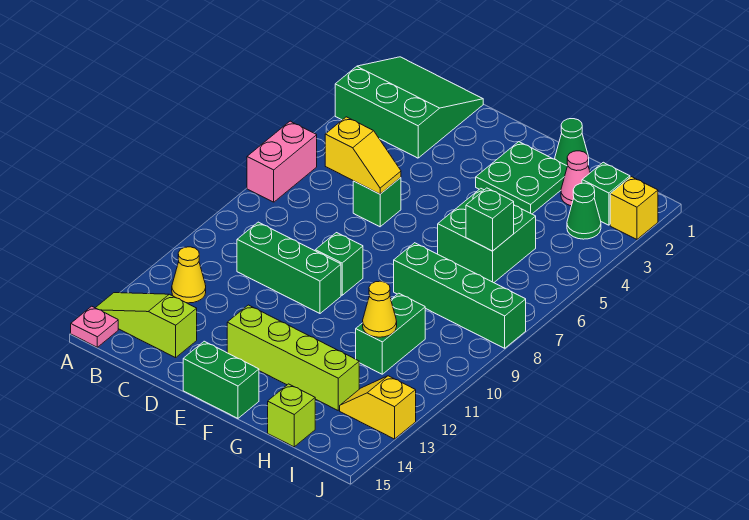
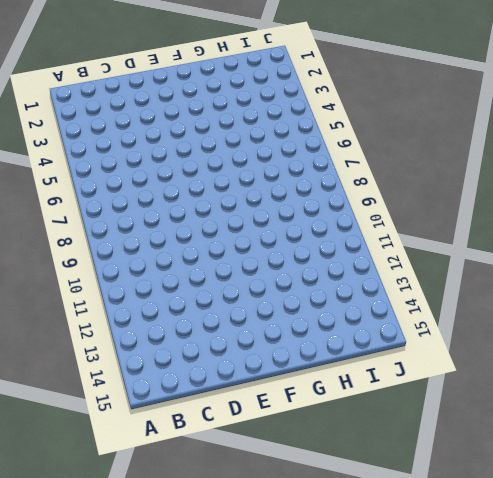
none -> green 3x3 slope [335,57,483,158]
none -> pink 1x2 brick [247,121,317,202]
none -> lime 1x3 slope [96,293,197,358]

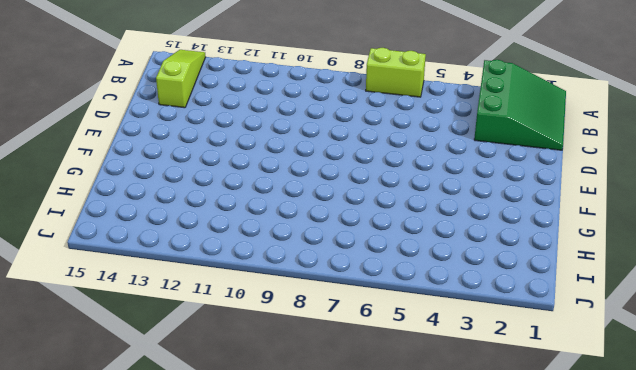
lime 1x2 brick [366,48,426,97] -> pink 1x2 brick [247,121,317,202]
none -> pink 1x1 plate [71,306,118,347]
none -> yellow 1x1 cone [172,247,206,303]
none -> green 1x3 brick [237,222,341,313]

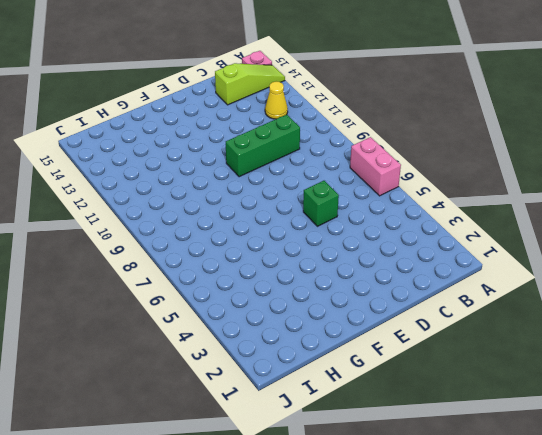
none -> green 3x3 slope [335,57,483,158]
none -> green 1x1 brick [315,233,363,295]
none -> lime 1x4 brick [227,305,359,410]

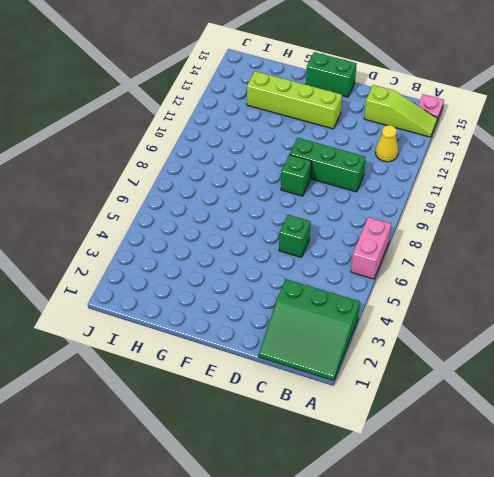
none -> green 2x2 plate [476,142,567,214]
none -> green 1x1 cone [555,119,589,166]
none -> green 2x2 brick [438,188,536,283]

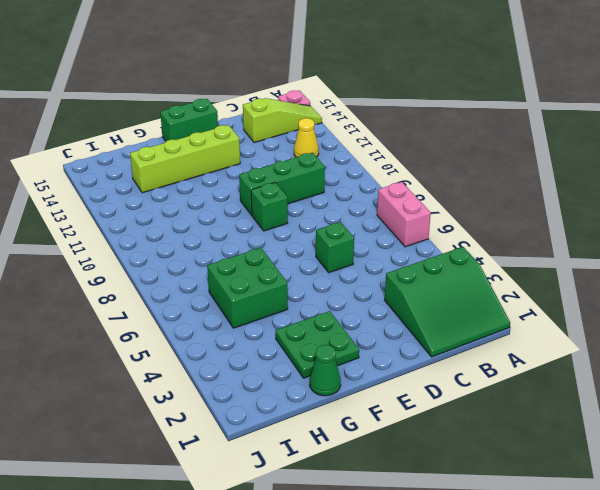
none -> green 1x4 brick [394,243,526,348]
none -> pink 1x1 cone [561,151,590,206]
none -> green 1x2 brick [356,293,425,374]

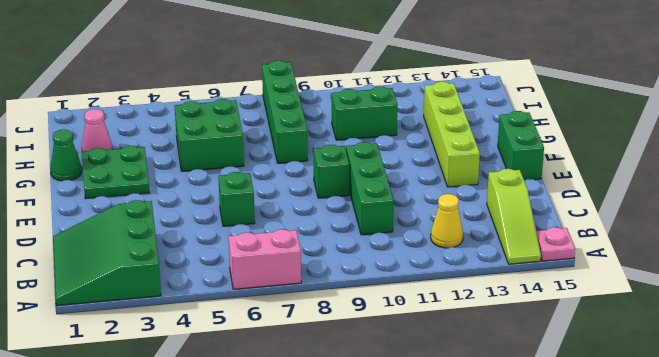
none -> lime 1x1 brick [268,384,315,447]
none -> green 1x1 brick [582,162,630,225]
none -> green 1x1 cone [567,183,601,239]

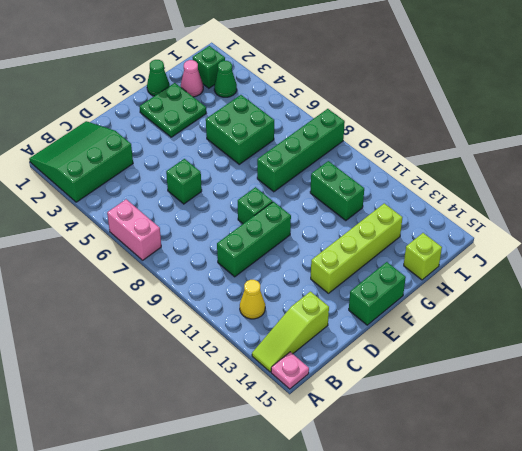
none -> yellow 1x2 slope [340,376,416,439]
none -> yellow 1x1 brick [610,177,658,239]
none -> yellow 1x2 slope [325,117,401,194]

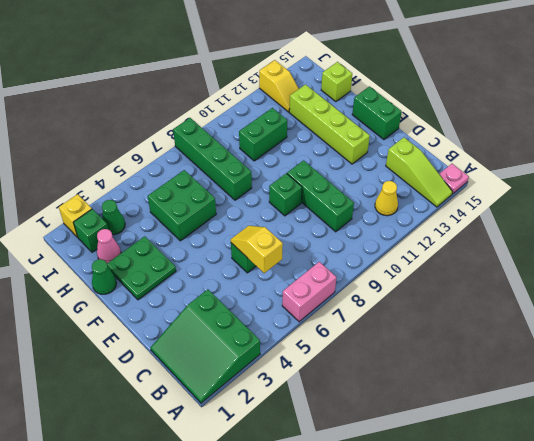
none -> green 1x1 brick [466,188,514,251]
none -> yellow 1x1 cone [363,281,397,337]

